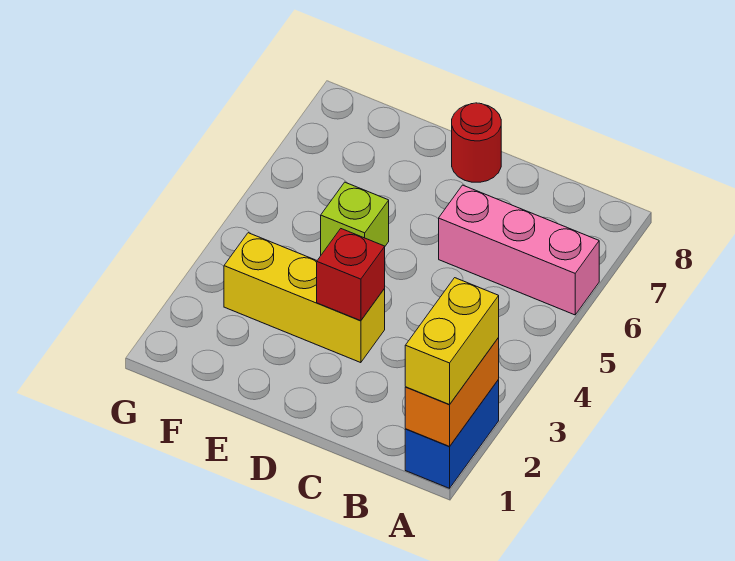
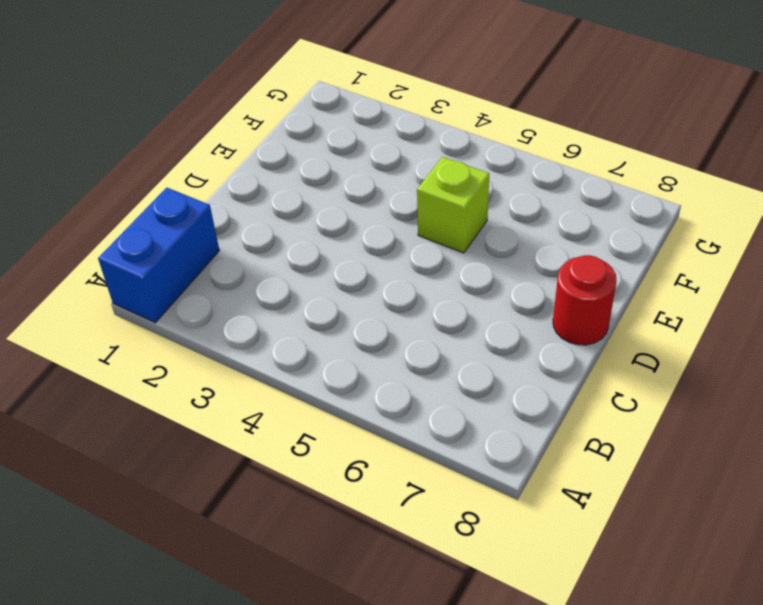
blue 1x2 brick [98,188,219,323] -> blue 1x2 brick turned to [405,380,499,488]
none -> pink 1x3 brick [439,185,599,315]
none -> yellow 1x3 brick [224,233,385,363]

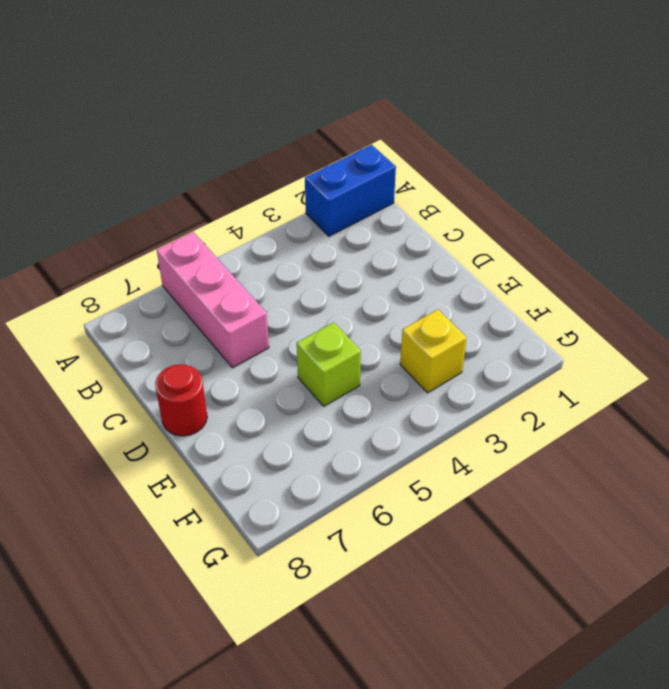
yellow 1x1 brick [400,309,467,393] -> yellow 1x3 brick [224,233,385,363]
none -> orange 1x2 brick [405,338,499,446]
none -> red 1x1 brick [317,229,385,321]

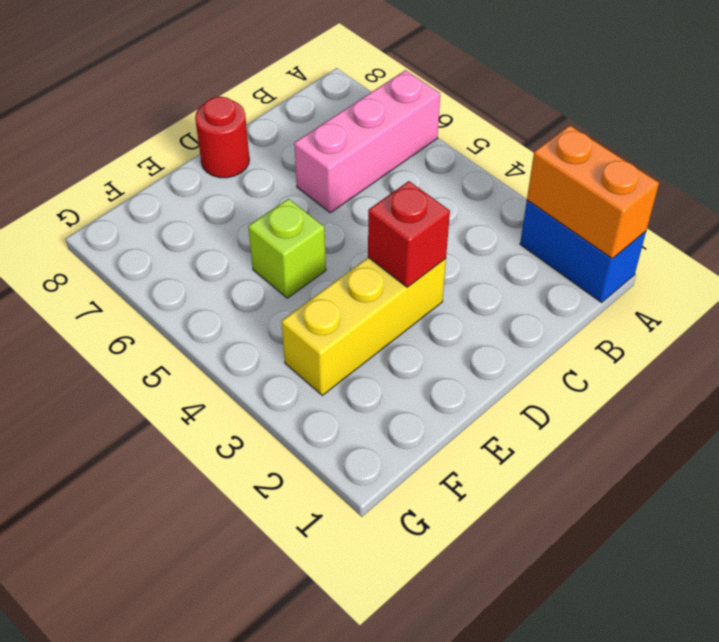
none -> yellow 1x2 brick [405,278,499,404]

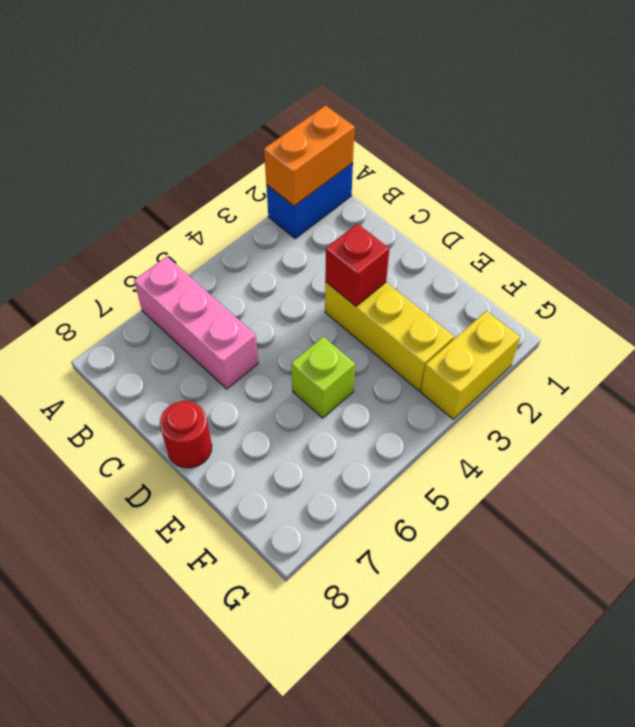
yellow 1x2 brick [421,311,520,419] -> yellow 1x2 brick moved to [405,278,499,404]

